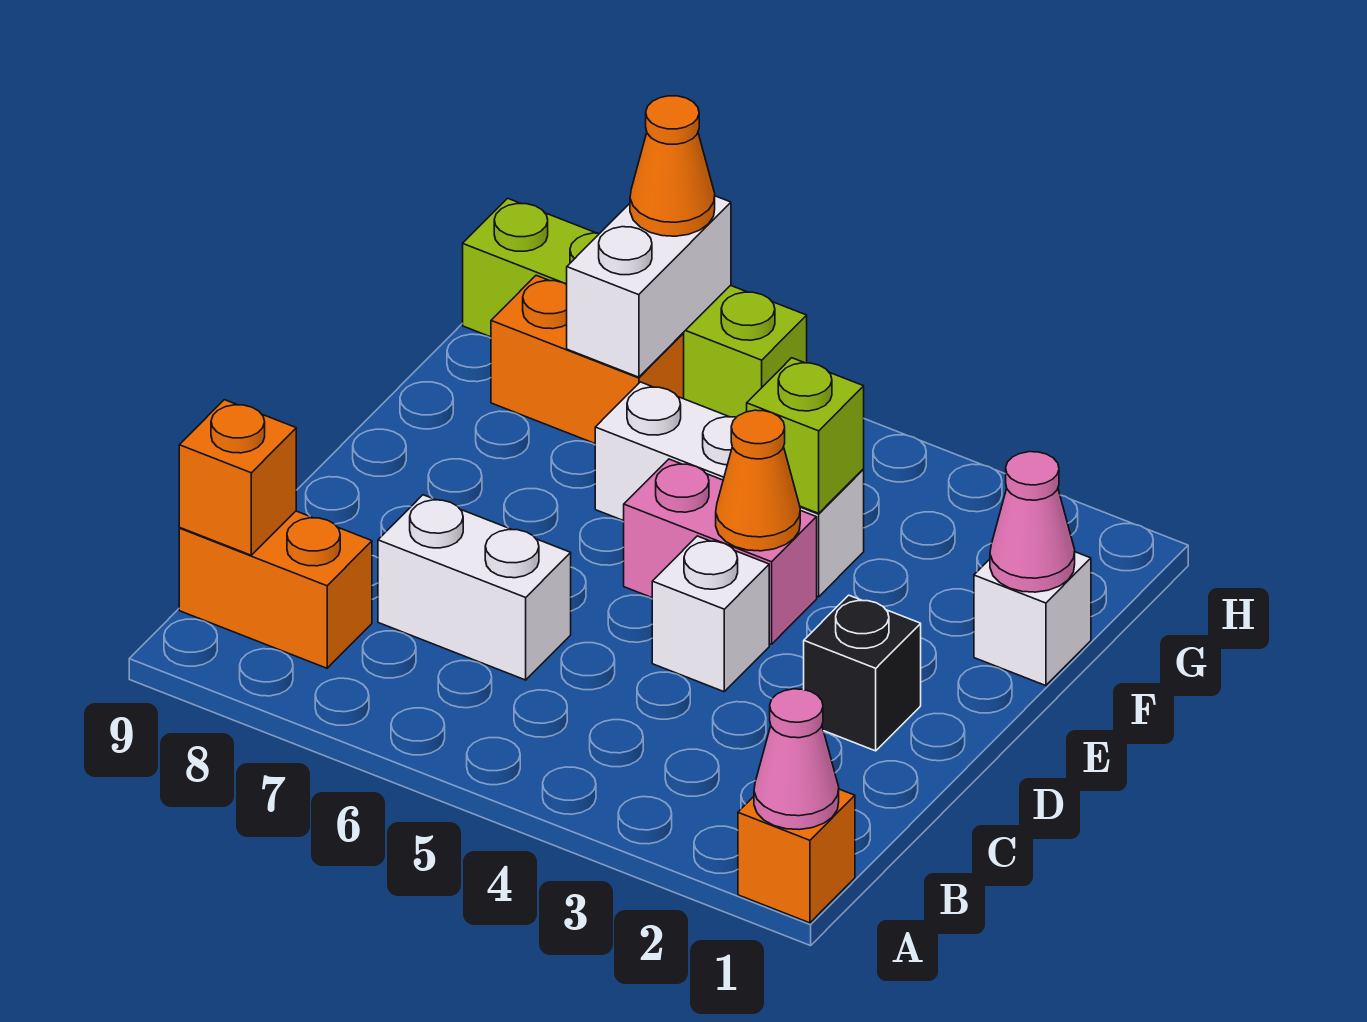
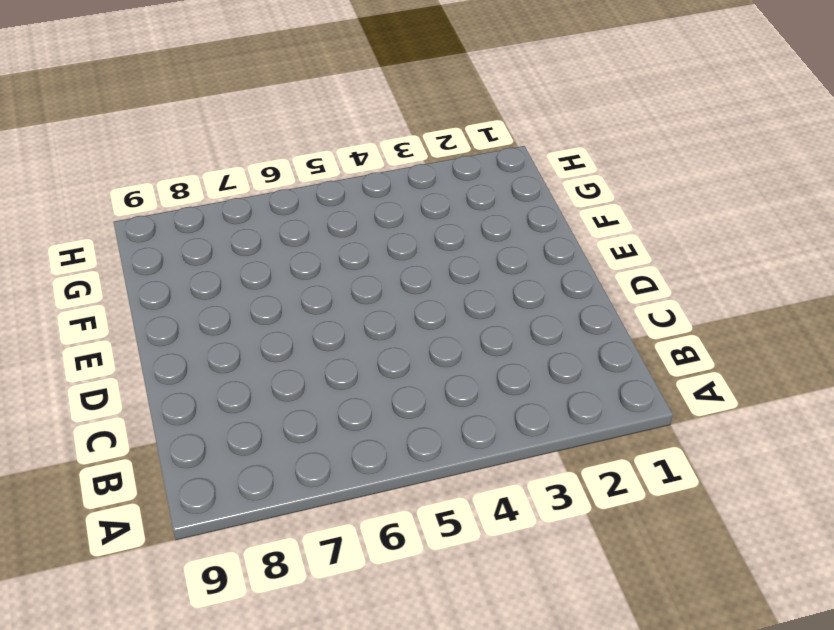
none -> orange 1x1 brick [738,789,855,923]
none -> orange 1x2 brick [179,511,372,668]
none -> white 1x2 brick [378,495,571,680]

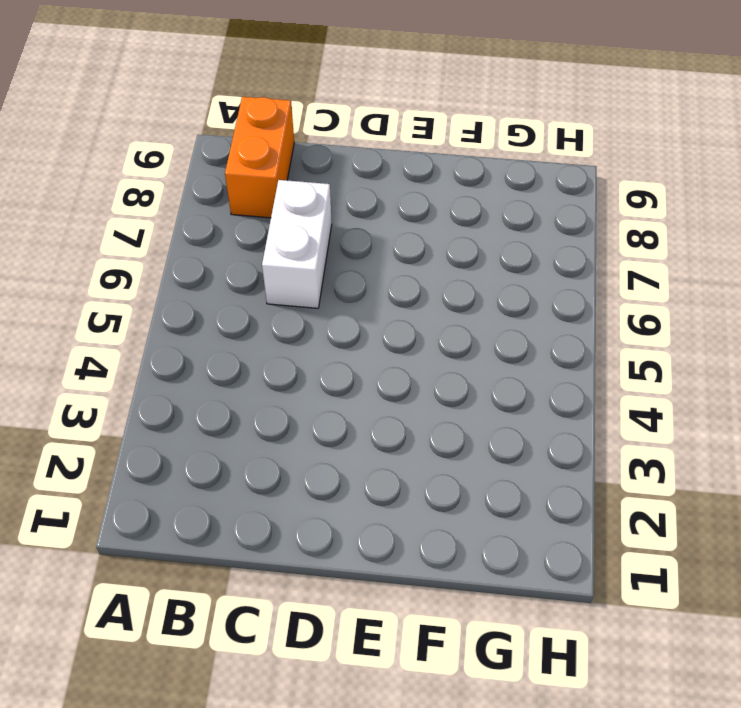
none -> orange 1x1 brick [738,789,855,923]
none -> black 1x1 brick [804,595,921,751]
none -> white 1x1 brick [652,536,769,692]

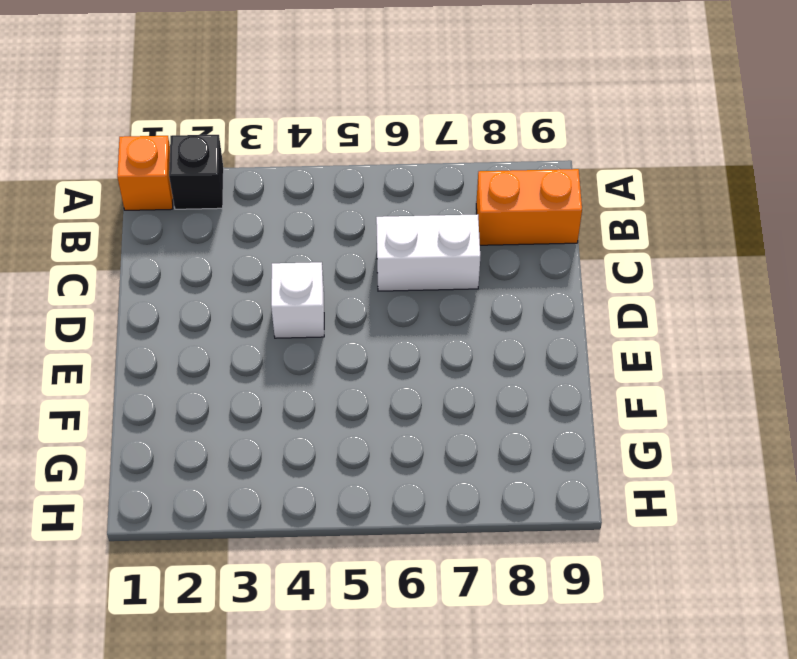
black 1x1 brick [169,135,224,209] -> black 1x1 brick moved to [804,595,921,751]
none -> pink 1x2 brick [624,459,817,644]
none -> white 1x1 brick [974,552,1091,686]
none -> white 1x3 brick [595,382,864,597]

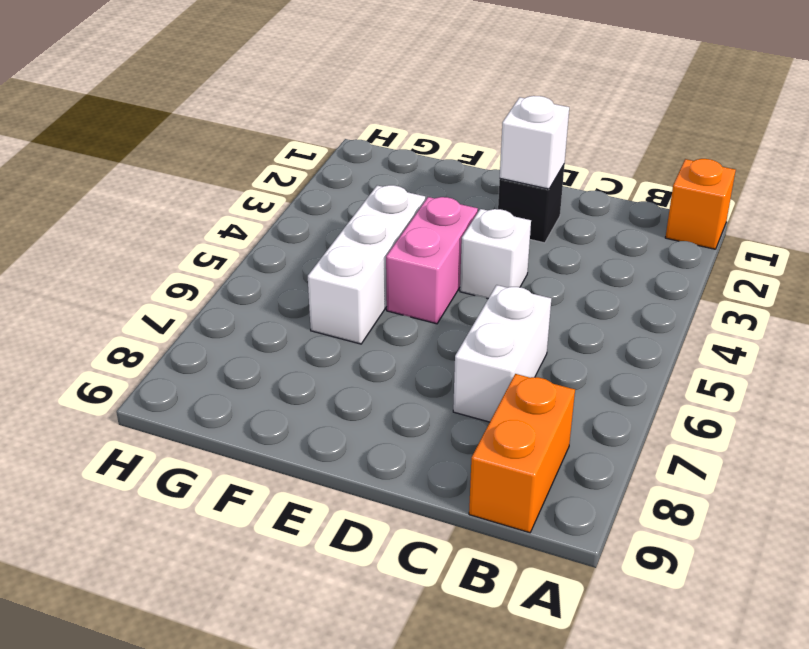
white 1x1 brick [500,96,569,189] -> white 1x1 brick moved to [974,552,1091,686]
none -> orange 1x2 brick [491,275,684,443]
none -> lime 1x4 brick [463,198,807,417]
none -> pink 1x1 cone [754,689,839,830]

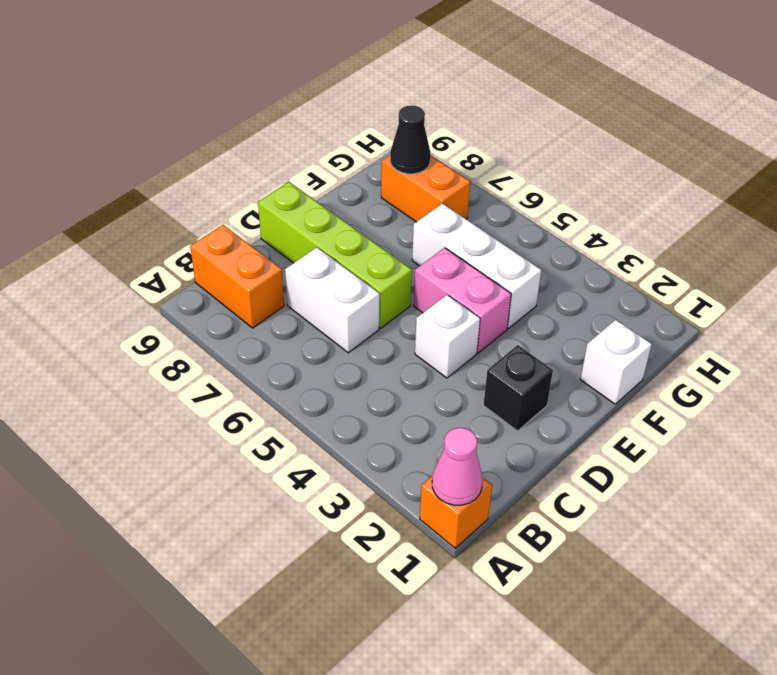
lime 1x4 brick [258,182,412,328] -> lime 1x4 brick moved to [463,198,807,417]
black 1x1 cone [390,105,431,174] -> none
none -> orange 1x1 brick [179,400,296,555]
none -> orange 1x1 cone [716,410,800,551]
none -> pink 1x1 cone [990,452,1075,592]

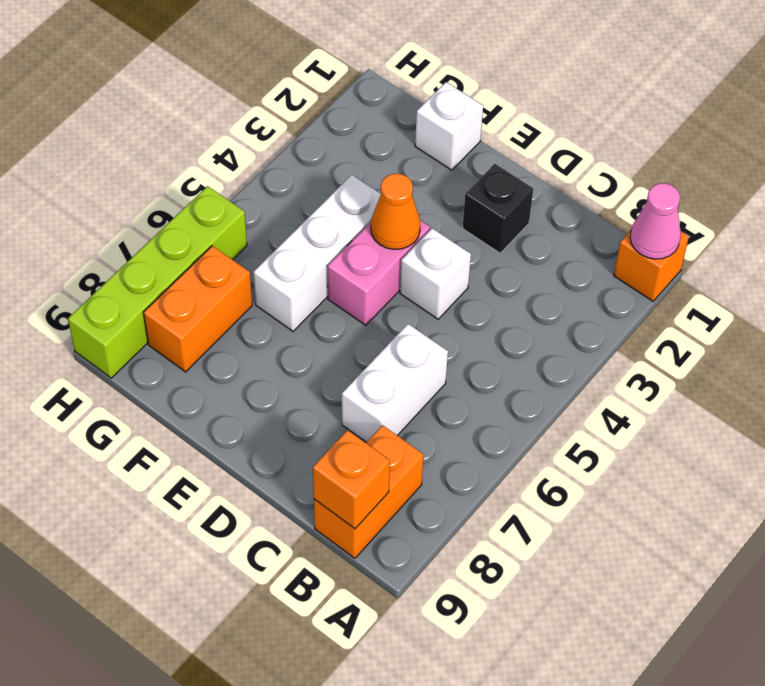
none -> pink 1x1 cone [990,452,1075,592]
none -> lime 1x1 brick [747,358,864,513]
none -> white 1x2 brick [567,196,731,377]

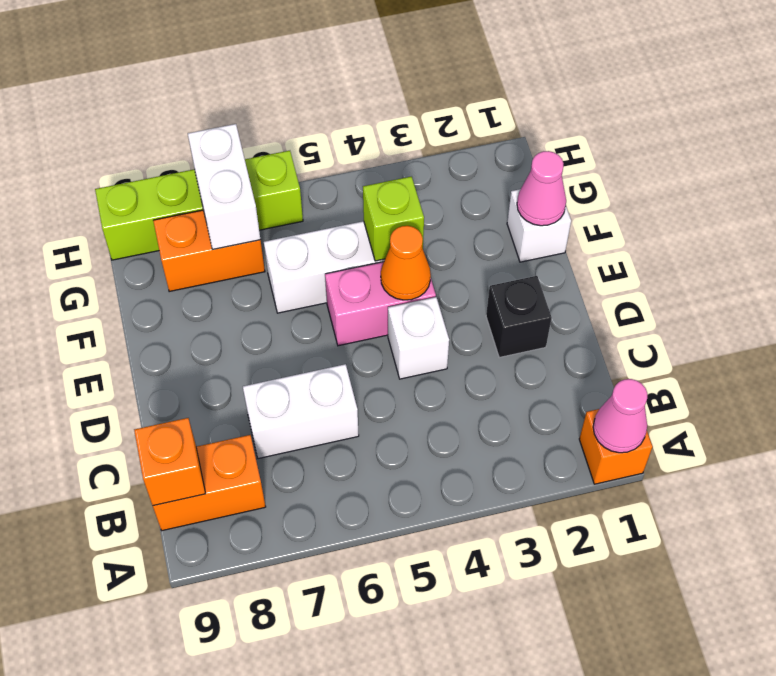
none -> orange 1x1 cone [630,96,715,236]

